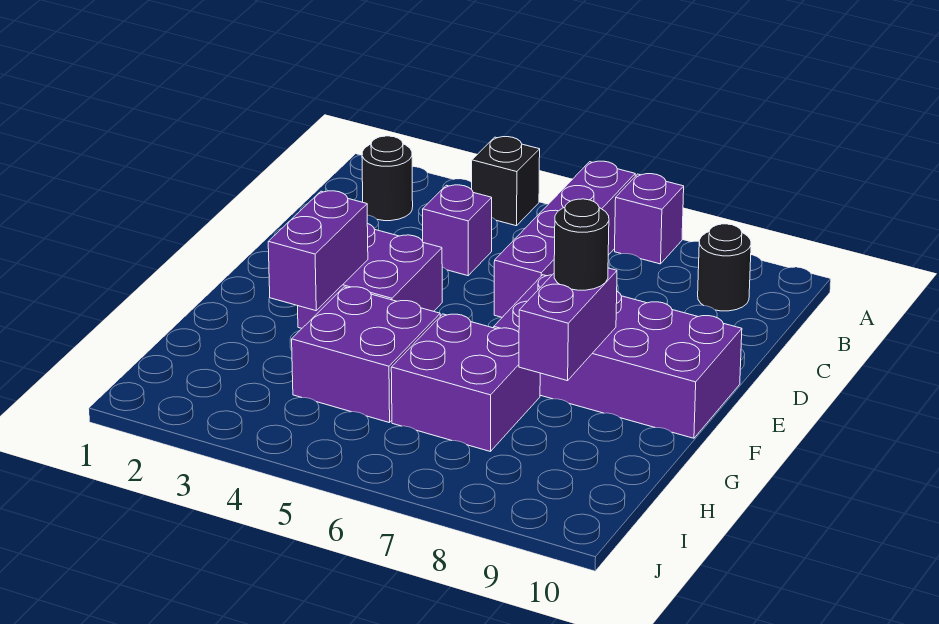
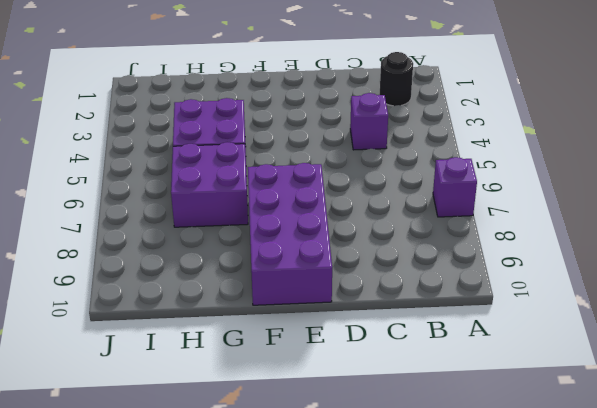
none -> black 1x1 brick [472,137,540,226]
none -> purple 1x4 brick [494,161,635,317]
none -> black 1x1 round brick [698,224,751,311]

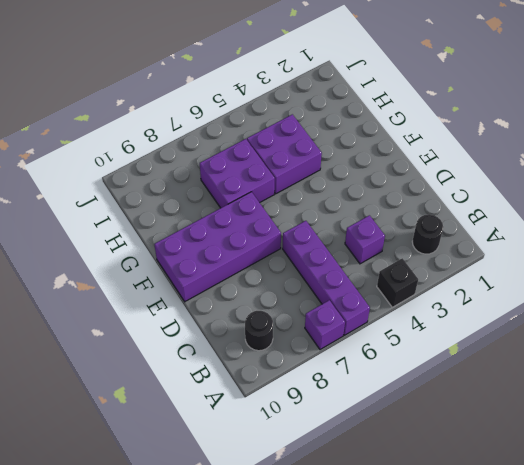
none -> purple 2x2 brick [298,224,442,328]
none -> purple 1x2 brick [268,191,368,311]
none -> purple 1x2 brick [519,268,617,381]

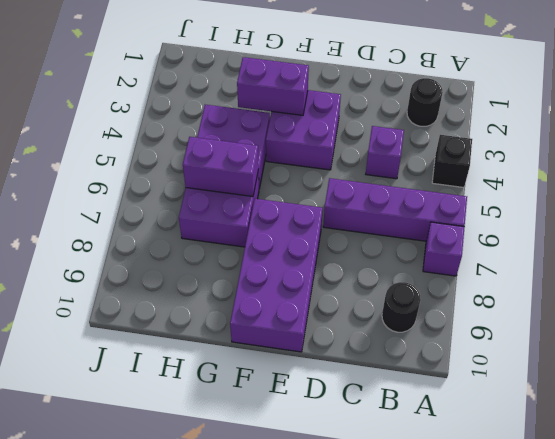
purple 1x2 brick [183,137,259,196] -> purple 1x2 brick moved to [519,268,617,381]
none -> black 1x1 round brick [554,199,609,290]

